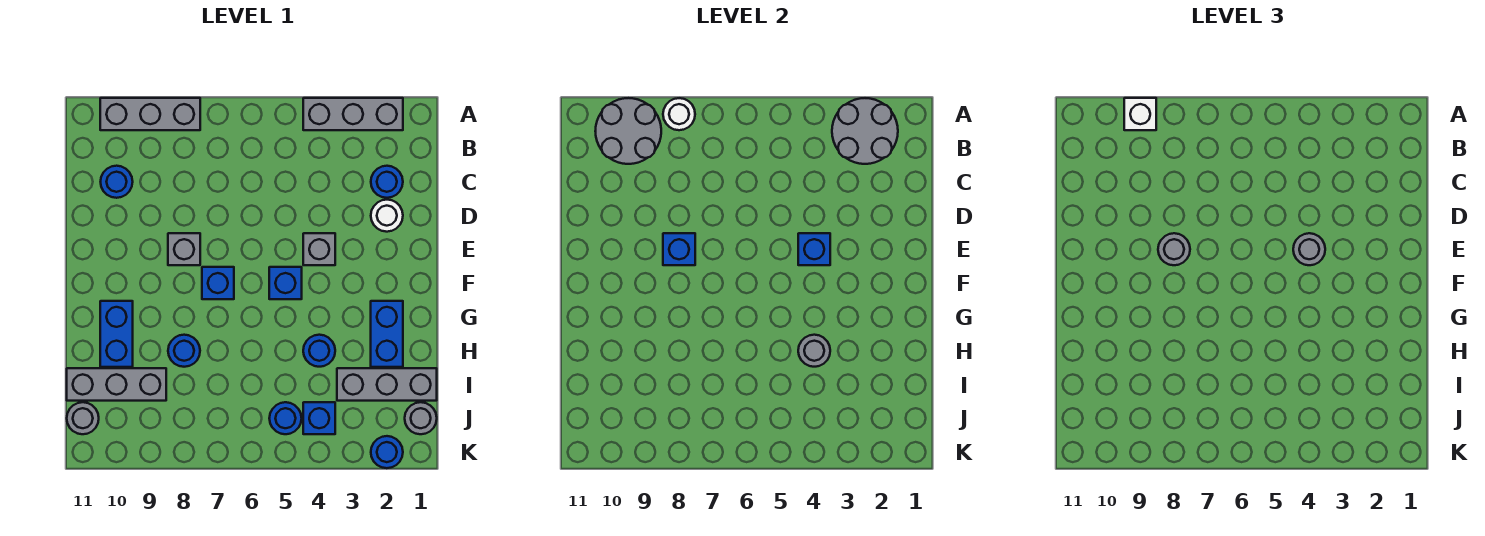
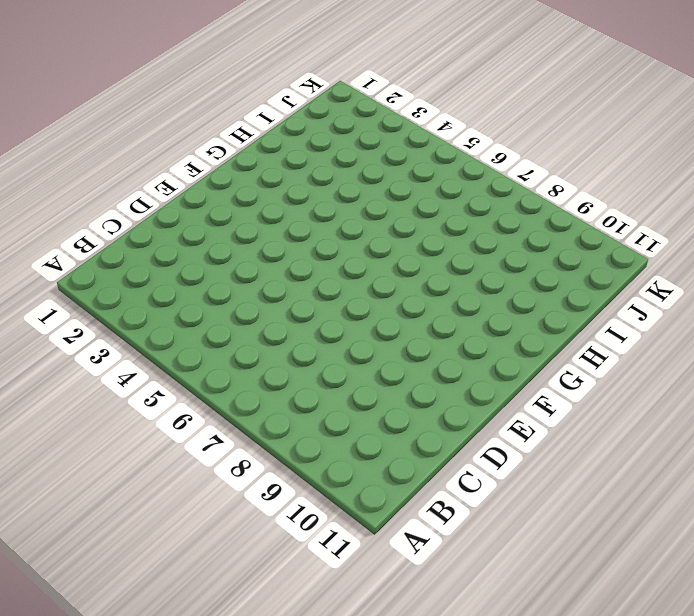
none -> grey 1x3 brick [303,98,403,130]
none -> grey 1x3 brick [100,98,200,130]
none -> blue 1x1 round brick [371,166,403,198]

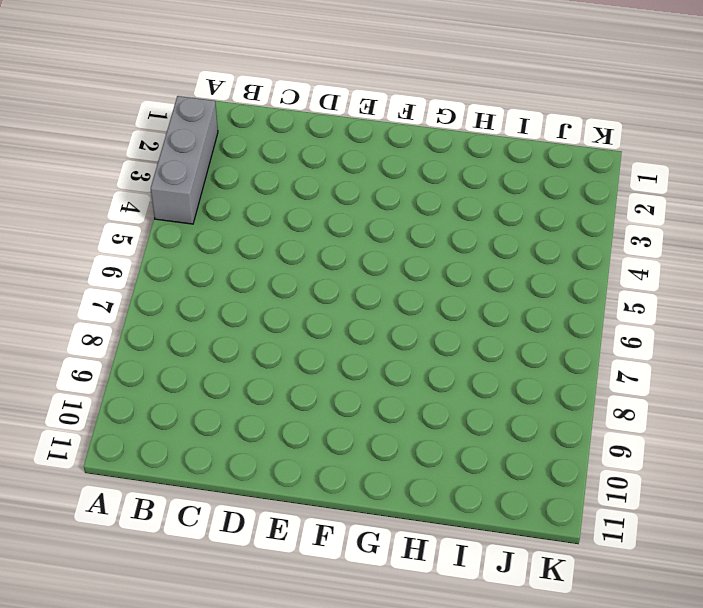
none -> grey 1x3 brick [100,98,200,130]
none -> blue 1x1 round brick [371,166,403,198]
none -> blue 1x1 round brick [101,166,133,198]

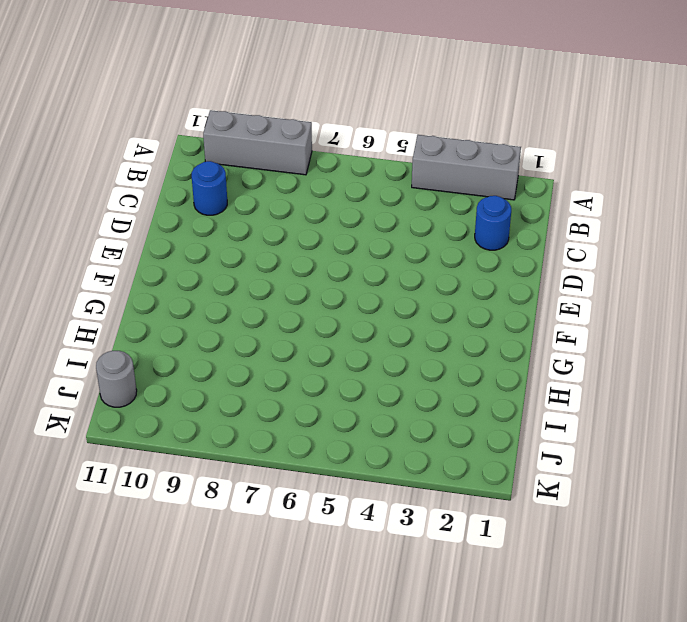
none -> white 1x1 round brick [371,200,403,232]
none -> grey 1x1 brick [303,233,335,265]
none -> grey 1x1 brick [168,233,200,265]

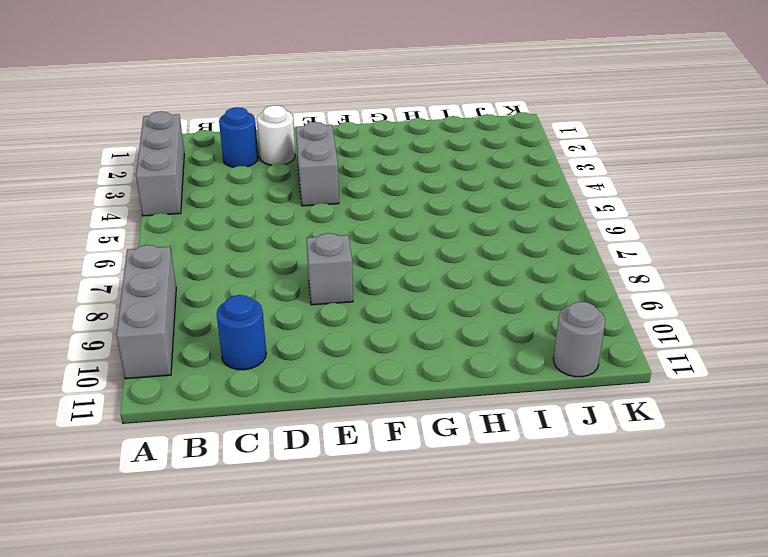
grey 1x2 brick [296,122,339,206] -> grey 1x1 brick [303,233,335,265]
none -> blue 1x1 brick [269,267,302,299]
none -> blue 1x1 brick [202,267,234,299]
none -> blue 1x2 brick [371,301,403,367]

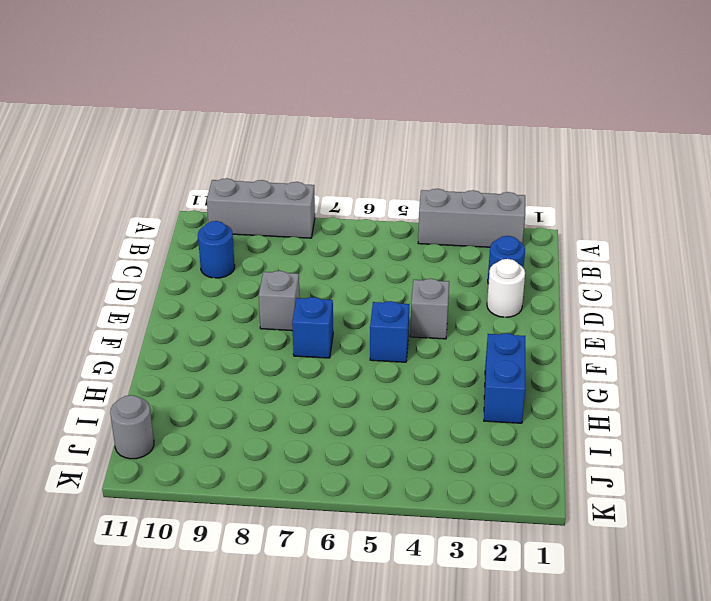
none -> blue 1x2 brick [100,301,133,367]
none -> blue 1x1 round brick [303,335,335,367]
none -> blue 1x1 round brick [168,335,200,367]

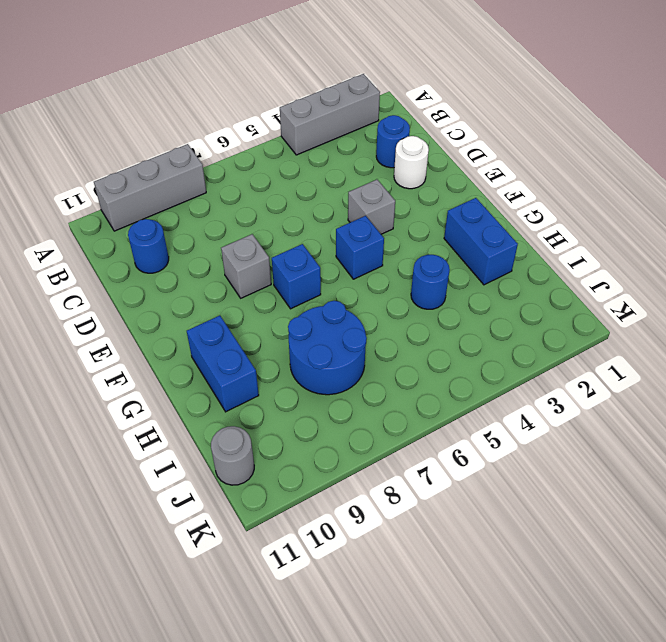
blue 2x2 round brick [288,301,367,395] -> blue 1x1 round brick [168,335,200,367]
none -> grey 1x3 brick [337,368,437,401]
none -> grey 1x3 brick [67,368,166,401]
none -> grey 1x1 round brick [405,402,437,434]

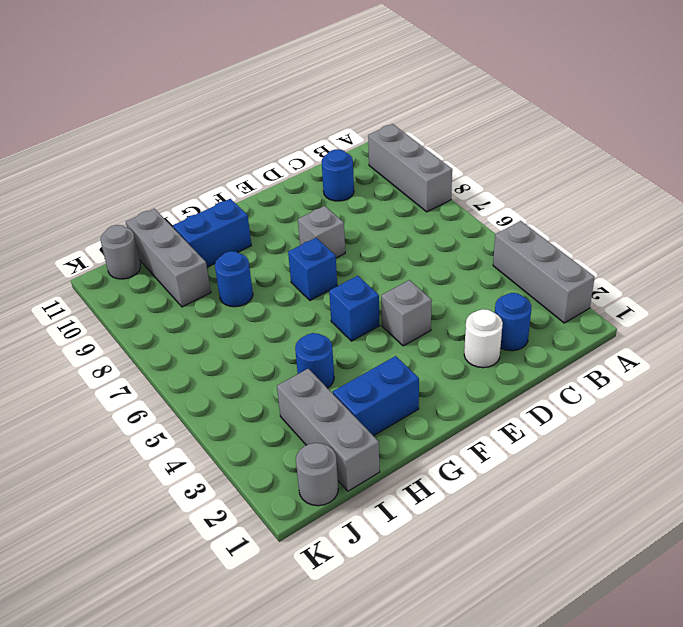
none -> blue 1x1 brick [303,402,335,434]
none -> blue 1x1 round brick [269,402,302,434]
none -> blue 1x1 round brick [371,436,403,468]

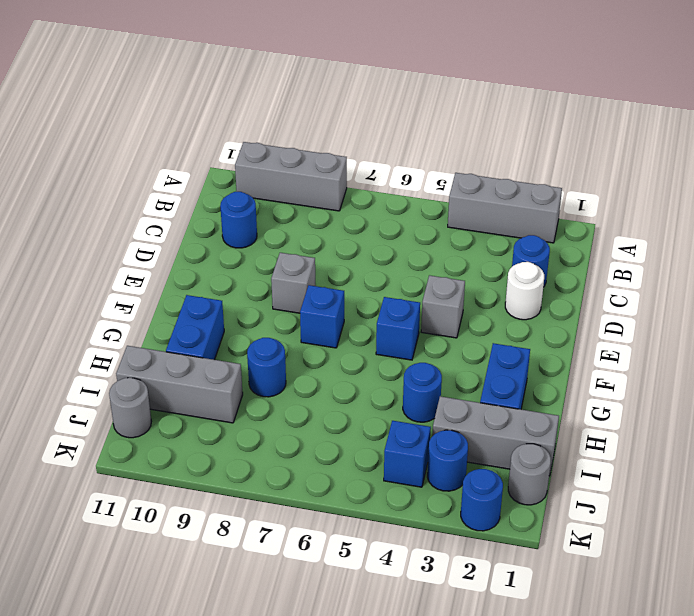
blue 1x1 round brick [427,430,468,491] -> blue 1x1 round brick moved to [269,402,302,434]
none -> grey 2x2 round brick [832,98,898,164]
none -> white 1x1 round brick [663,98,695,130]
none -> grey 2x2 round brick [595,98,661,164]

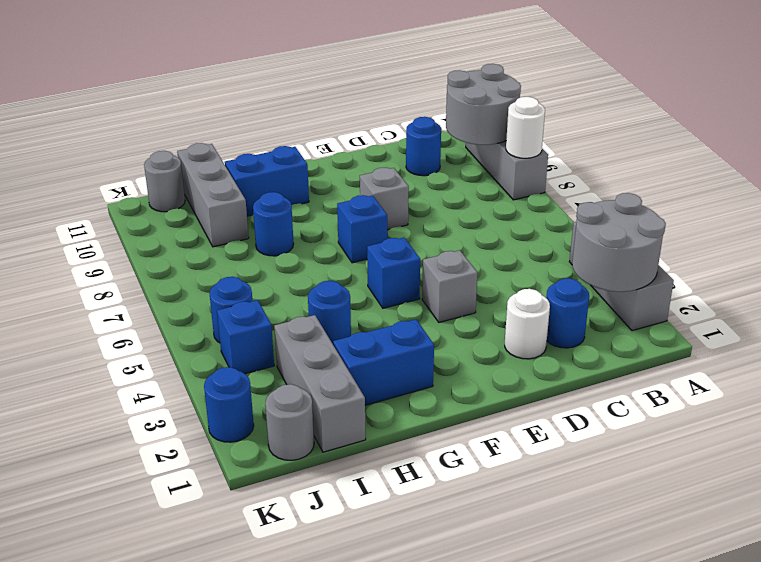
none -> blue 1x1 brick [798,233,830,265]
none -> blue 1x1 brick [663,233,695,265]
none -> grey 1x1 round brick [798,335,830,367]

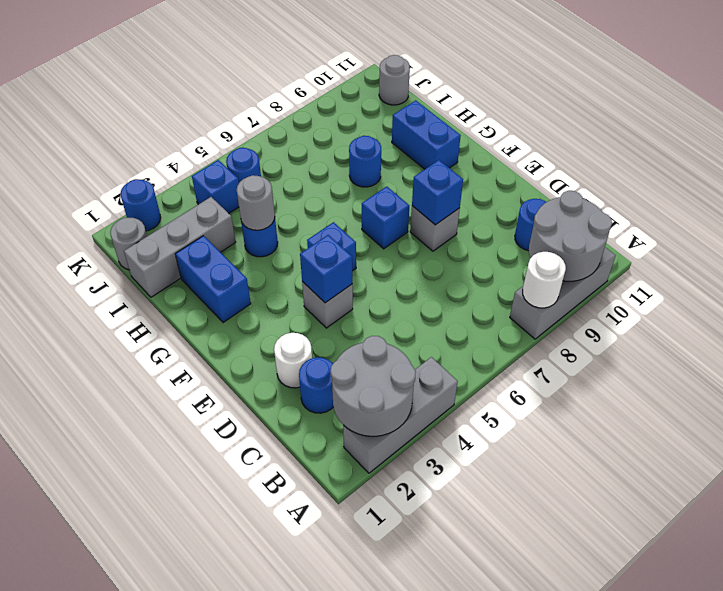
none -> grey 1x3 brick [67,368,166,401]
none -> white 1x1 brick [1124,98,1156,130]
none -> grey 1x1 round brick [1293,233,1325,265]

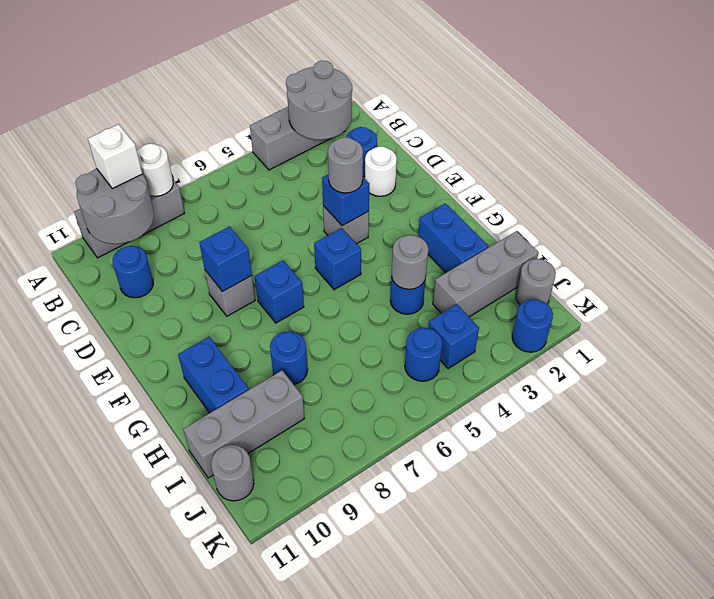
none -> grey 1x1 round brick [1158,233,1190,265]

